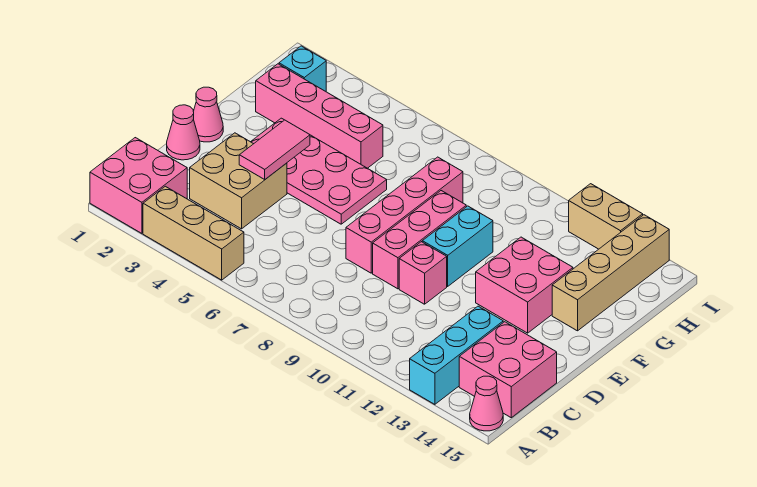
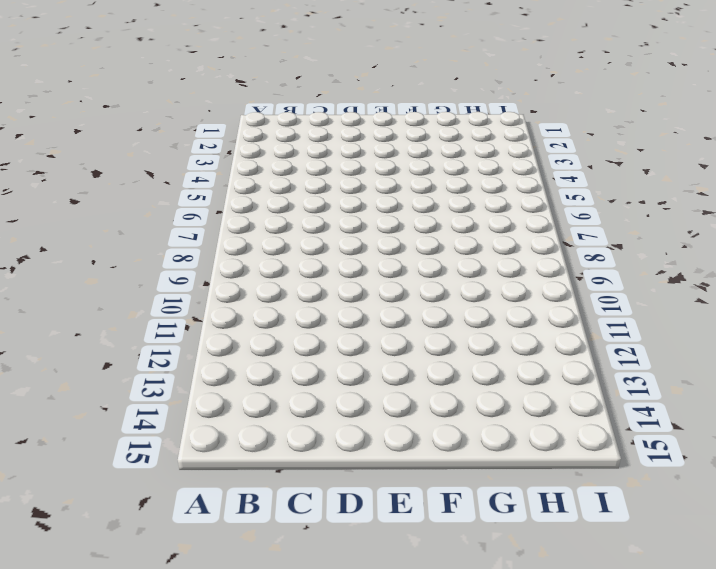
none -> pink 2x2 brick [90,138,187,233]
none -> tan 1x3 brick [143,186,244,280]
none -> cyan 1x3 brick [410,306,503,404]

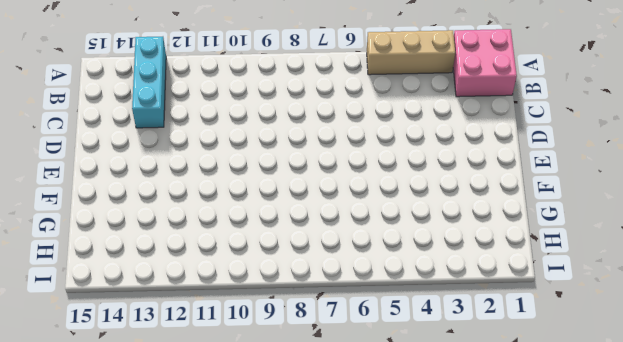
none -> pink 1x1 cone [470,376,503,431]
none -> pink 2x2 brick [459,322,557,418]
none -> tan 2x2 brick [190,133,287,229]

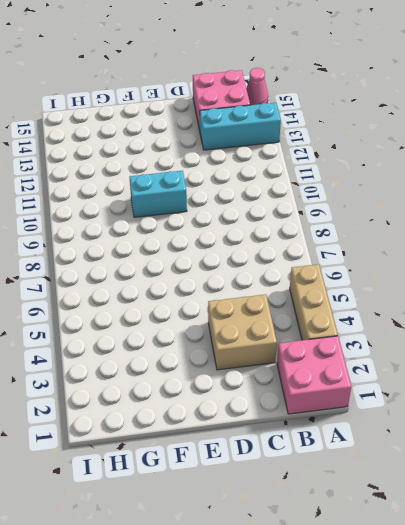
none -> pink 1x1 cone [167,105,200,160]
none -> pink 1x4 brick [346,157,463,273]
none -> pink 1x3 brick [373,191,466,289]

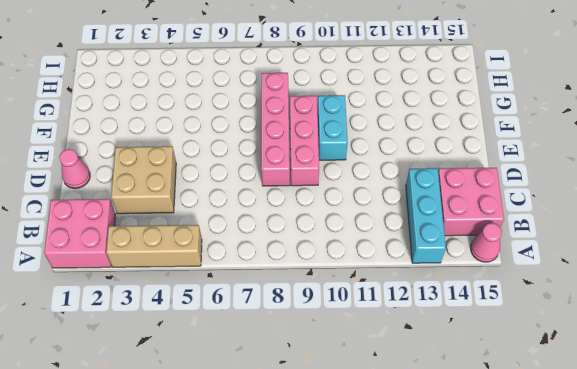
none -> pink 1x1 brick [399,242,447,304]
none -> pink 1x1 cone [193,87,223,142]
none -> pink 2x4 plate [251,118,387,224]

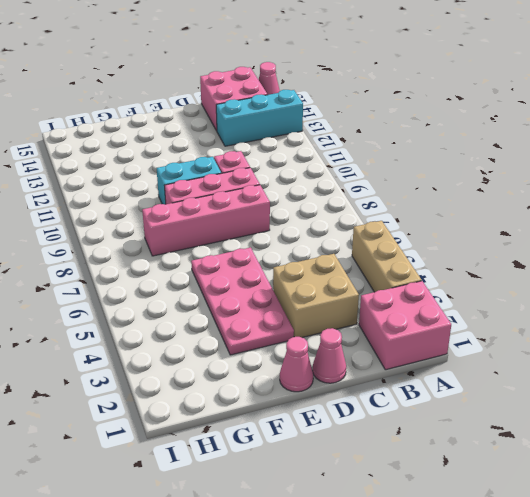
none -> pink 2x2 brick [476,237,573,333]
none -> tan 1x4 brick [552,215,669,331]
none -> pink 1x4 brick [256,64,383,168]

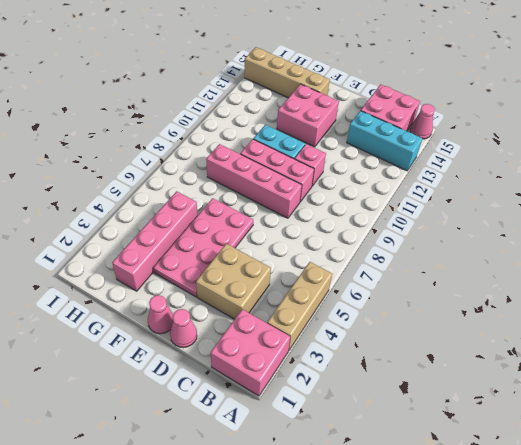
none -> cyan 1x1 brick [279,46,326,91]
none -> tan 1x2 brick [569,184,643,249]
none -> pink 1x2 tile [239,120,310,179]

